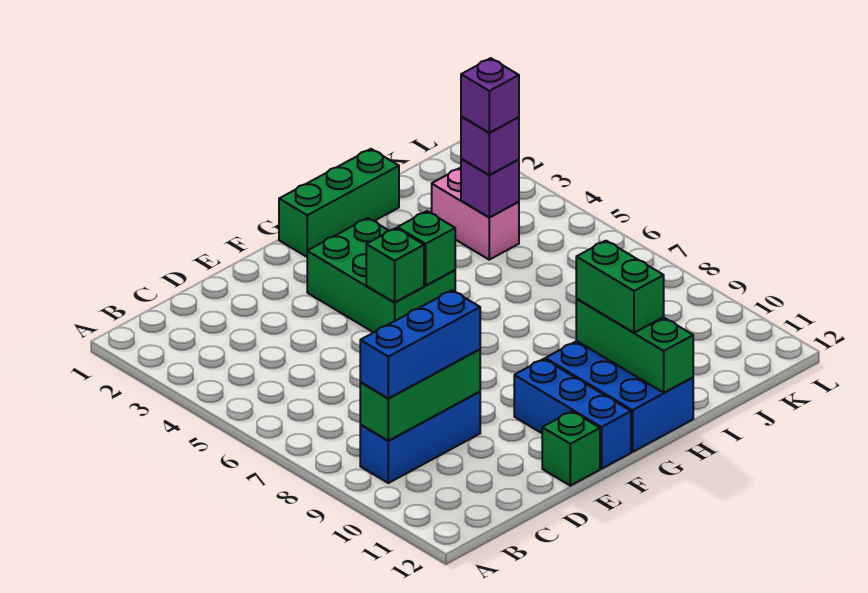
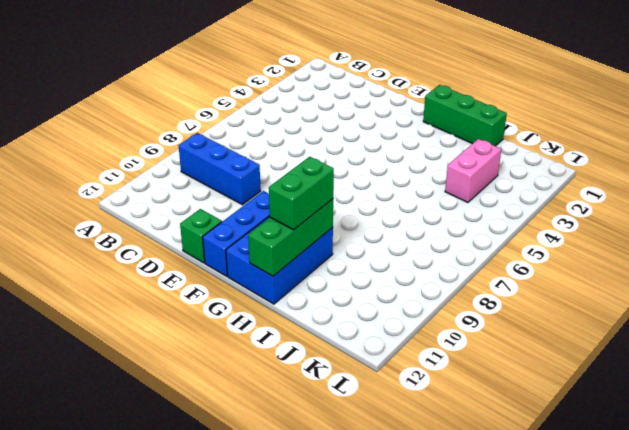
none -> green 2x3 brick [307,218,455,333]
none -> green 1x3 brick [360,349,480,441]
none -> green 1x1 brick [366,228,424,302]

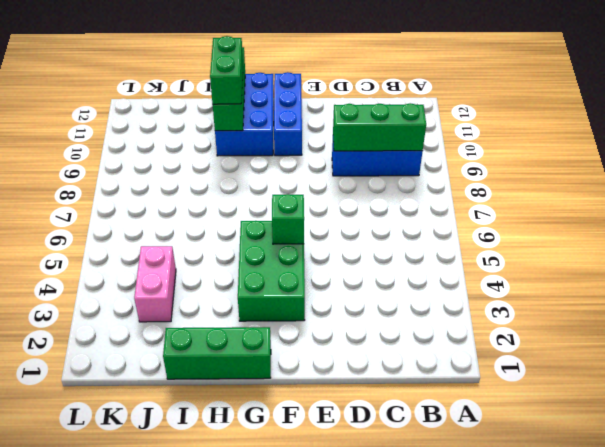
none -> green 1x1 brick [542,411,600,486]
none -> green 1x1 brick [397,211,455,286]
none -> purple 1x1 brick [461,159,519,217]

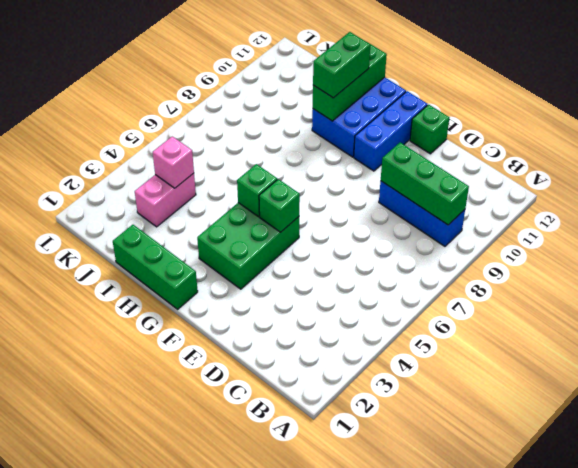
pink 1x1 brick [153,136,194,188] -> purple 1x1 brick [461,159,519,217]
none -> blue 1x3 brick [360,290,480,398]
none -> purple 1x1 brick [461,116,519,175]
none -> purple 1x1 brick [461,58,519,133]

